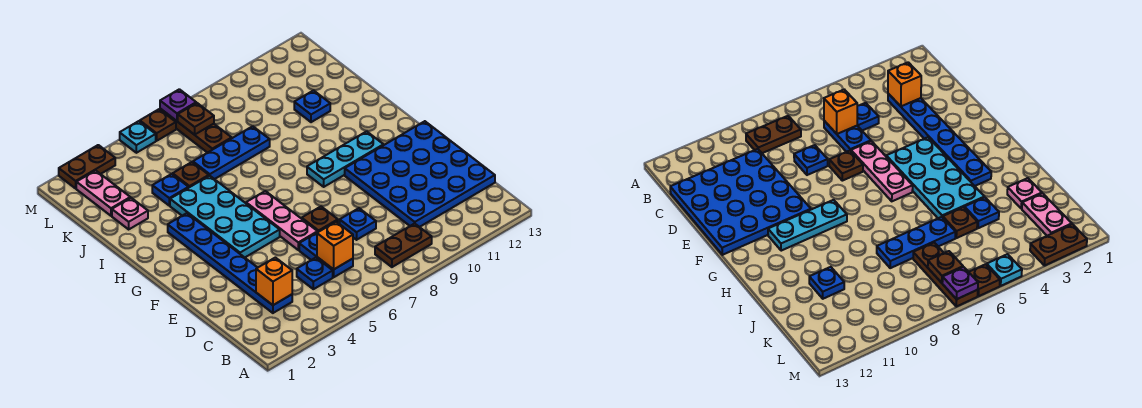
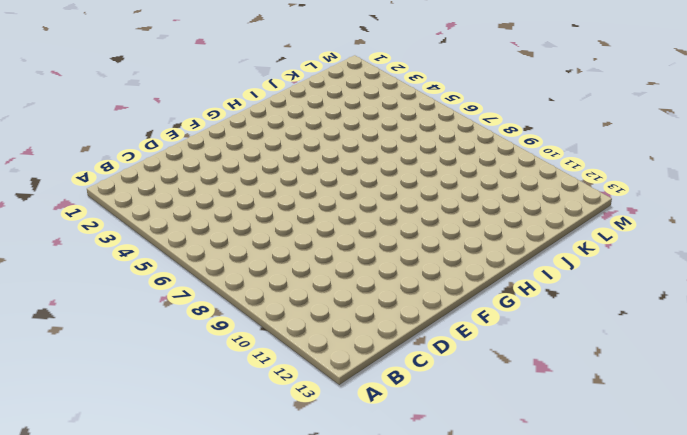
none -> brown 1x2 plate [375,223,432,267]
none -> blue 1x6 plate [168,213,292,313]
none -> blue 1x1 plate [297,258,333,289]

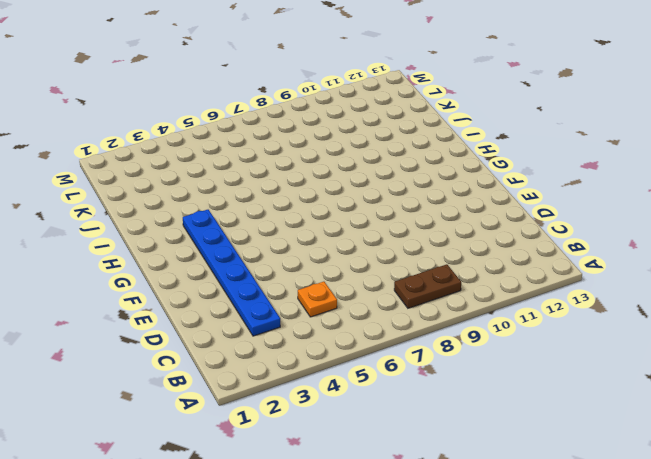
orange 1x1 plate [298,282,337,317] -> blue 1x1 plate [297,258,333,289]
none -> blue 1x2 plate [299,233,353,277]
none -> blue 4x4 plate [345,121,495,227]
none -> blue 1x1 plate [340,208,376,240]

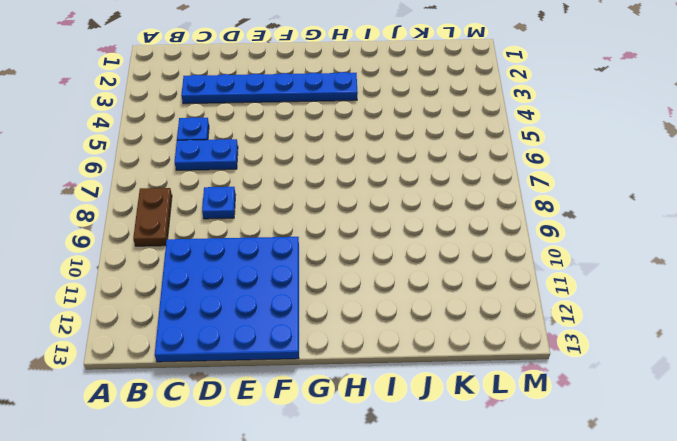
none -> pink 1x3 plate [246,191,318,250]
none -> brown 1x1 plate [302,207,338,232]
none -> cyan 2x4 plate [170,176,280,257]

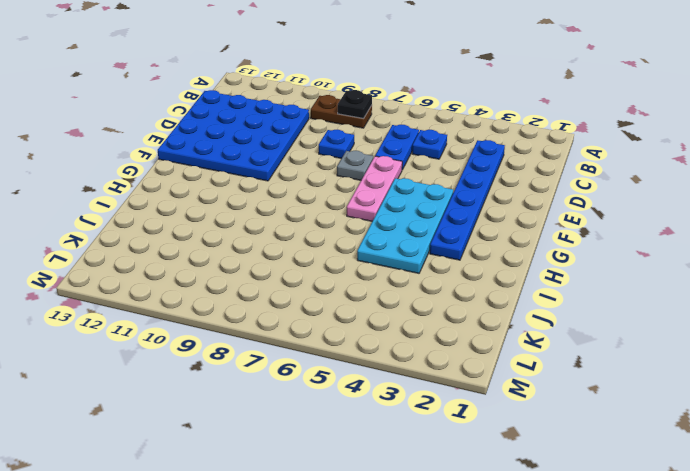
black 1x1 plate [338,90,372,119] -> none
grey 1x1 plate [337,151,373,180] -> brown 1x1 plate [302,207,338,232]
none -> cyan 1x3 plate [307,131,384,187]
none -> pink 1x1 plate [112,198,148,229]
none -> blue 1x1 plate [152,174,189,206]

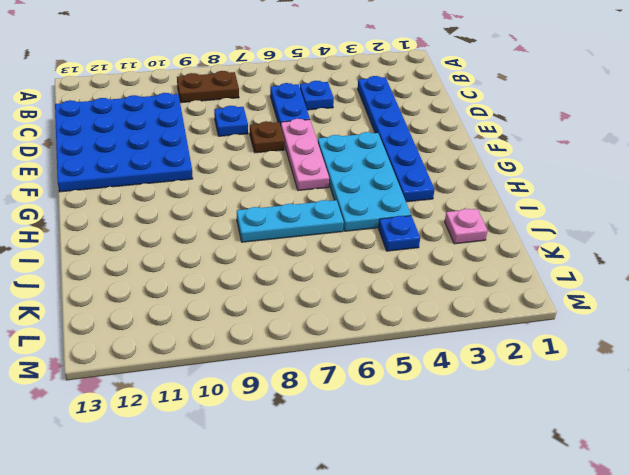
cyan 1x3 plate [237,200,344,242] -> cyan 1x3 plate moved to [307,131,384,187]
none -> brown 1x1 plate [173,162,209,187]
none -> blue 1x3 plate [193,126,270,179]
none -> blue 1x1 plate [294,91,330,122]

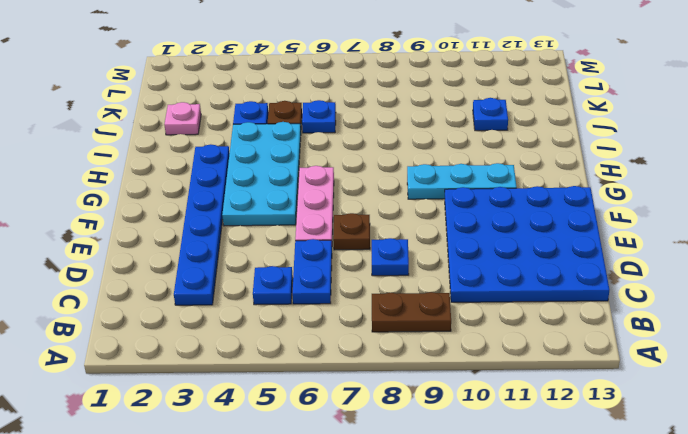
blue 1x1 plate [302,100,336,133] -> blue 1x3 plate [193,126,270,179]
none -> pink 1x2 plate [76,171,130,216]
none -> brown 1x3 plate [160,109,232,153]
none -> brown 1x2 plate [59,145,115,188]

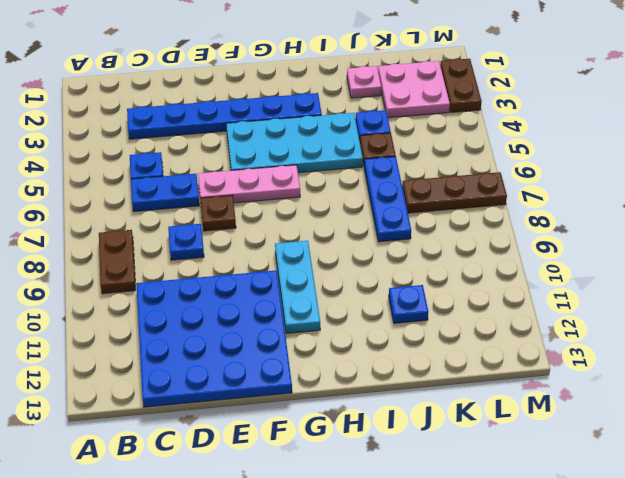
pink 2x2 plate [378,61,450,118] -> pink 1x2 plate [76,171,130,216]
none -> cyan 1x1 plate [120,121,156,153]
none -> brown 1x1 plate [140,109,176,141]
none -> orange 1x1 brick [256,258,292,305]

